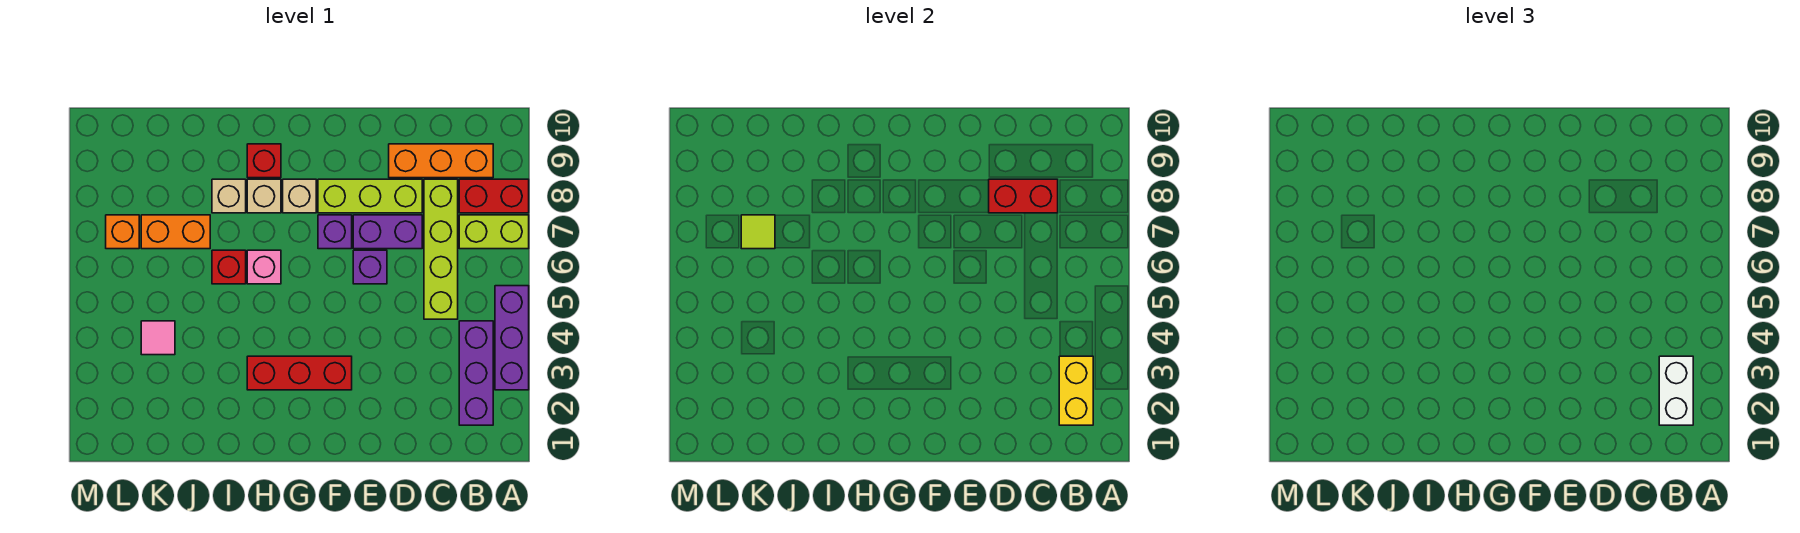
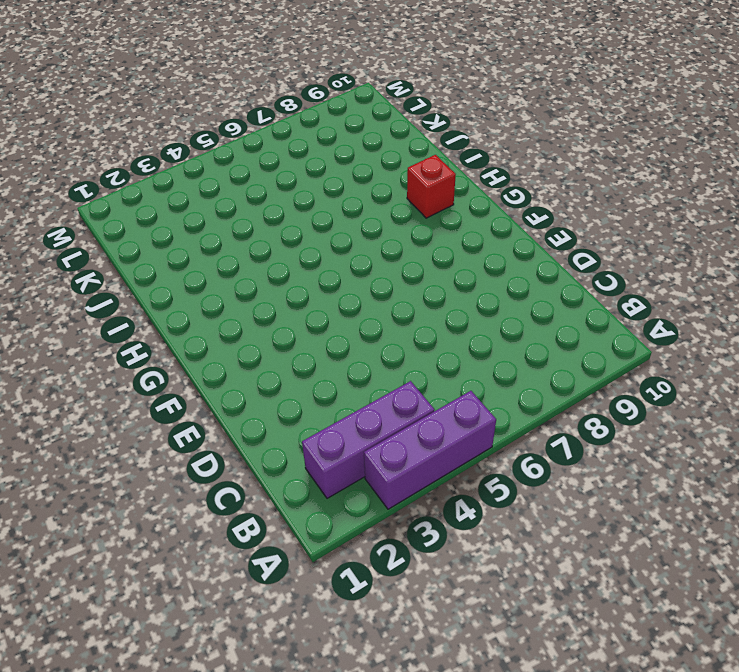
none -> lime 1x2 brick [459,215,529,249]
none -> red 1x2 brick [459,179,529,213]
none -> orange 1x3 brick [389,144,493,178]

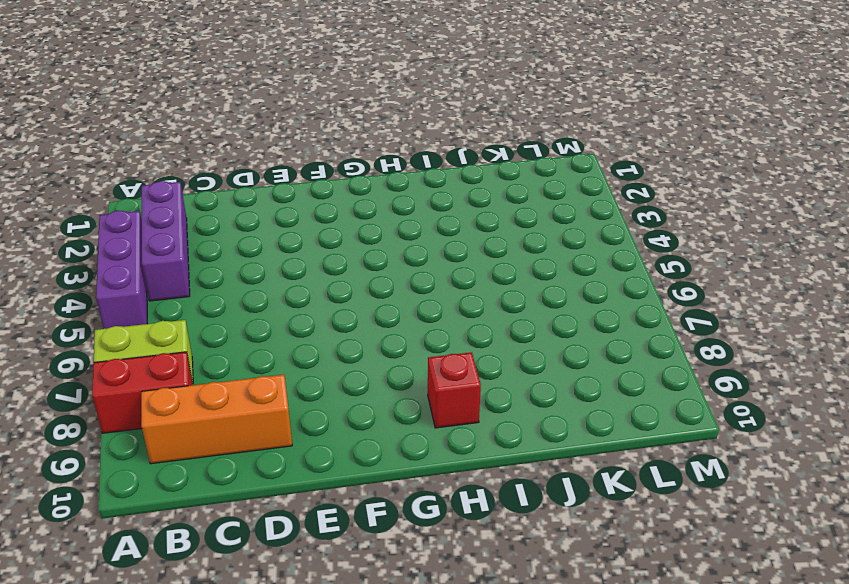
none -> lime 1x4 brick [424,179,458,319]
none -> purple 1x2 brick [353,215,422,249]
none -> lime 1x3 brick [318,179,422,213]

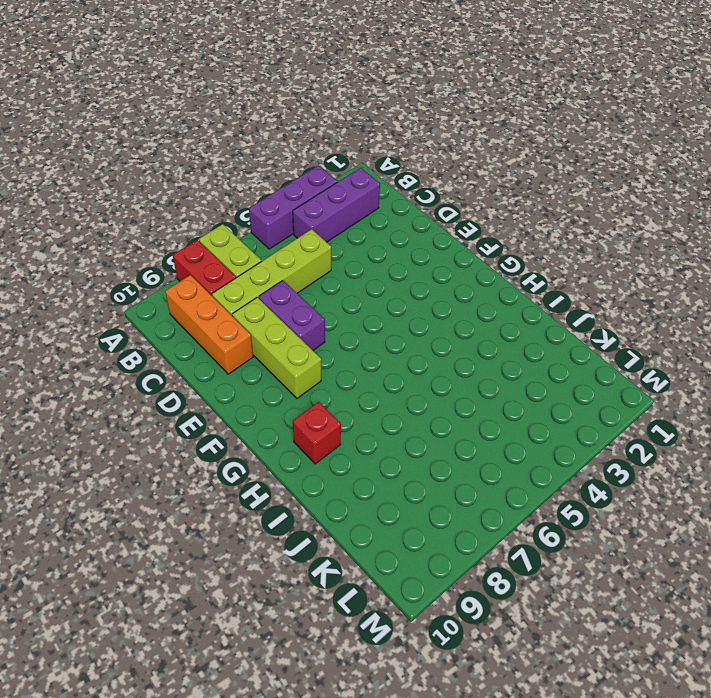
none -> purple 1x1 brick [353,250,387,284]
none -> red 1x3 brick [247,356,352,390]
none -> purple 1x1 brick [318,215,352,249]

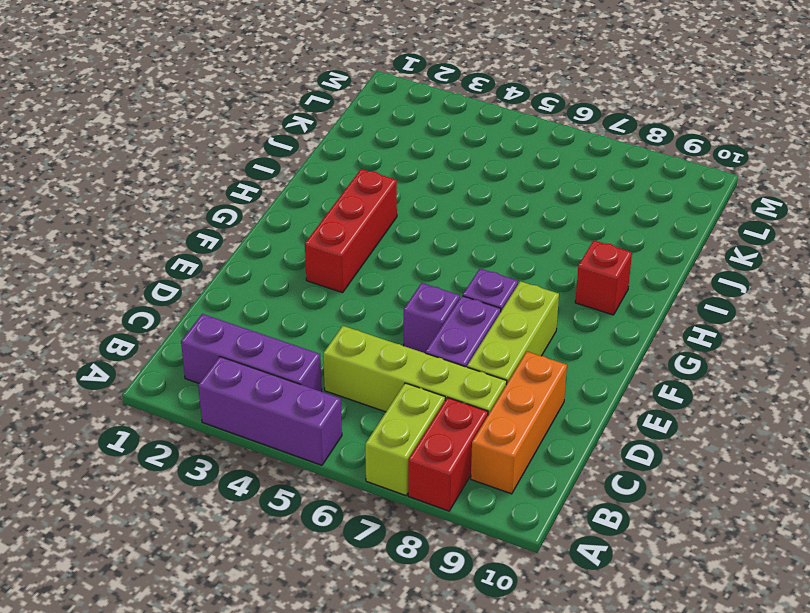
none -> tan 1x1 brick [283,179,316,213]
none -> pink 1x1 brick [247,250,281,284]
none -> tan 1x1 brick [247,179,281,213]

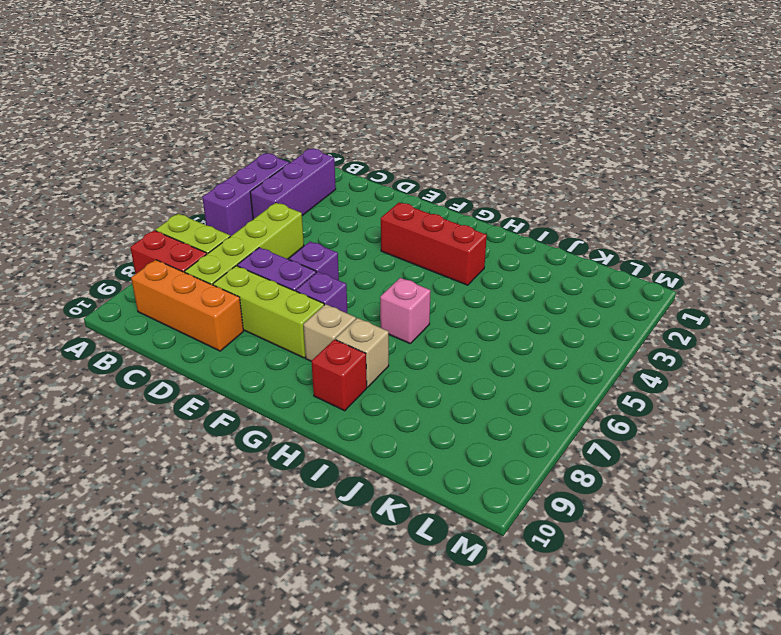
none -> red 1x1 brick [212,250,246,284]
none -> tan 1x1 brick [212,179,246,213]
none -> orange 1x2 brick [141,215,210,249]

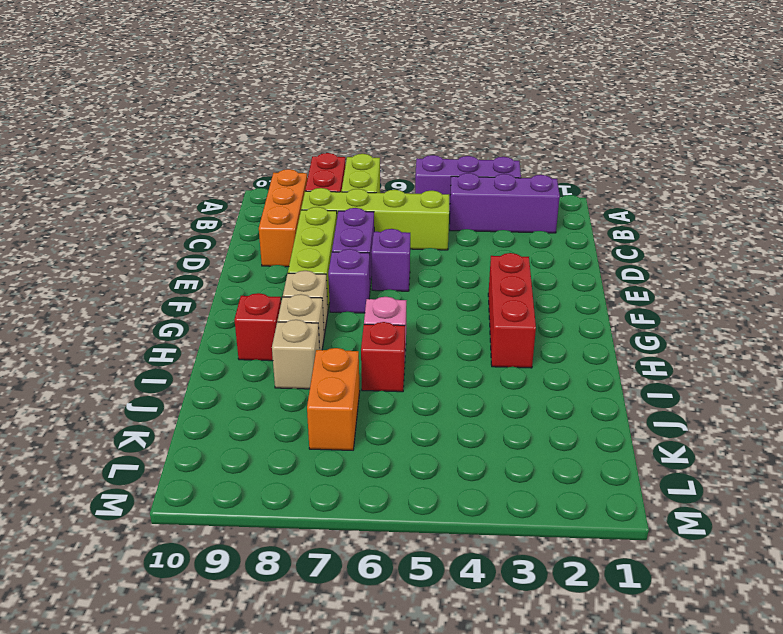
none -> pink 1x1 tile [141,321,175,355]
none -> orange 1x1 brick [106,215,139,249]
none -> yellow 1x2 brick [1059,356,1093,425]

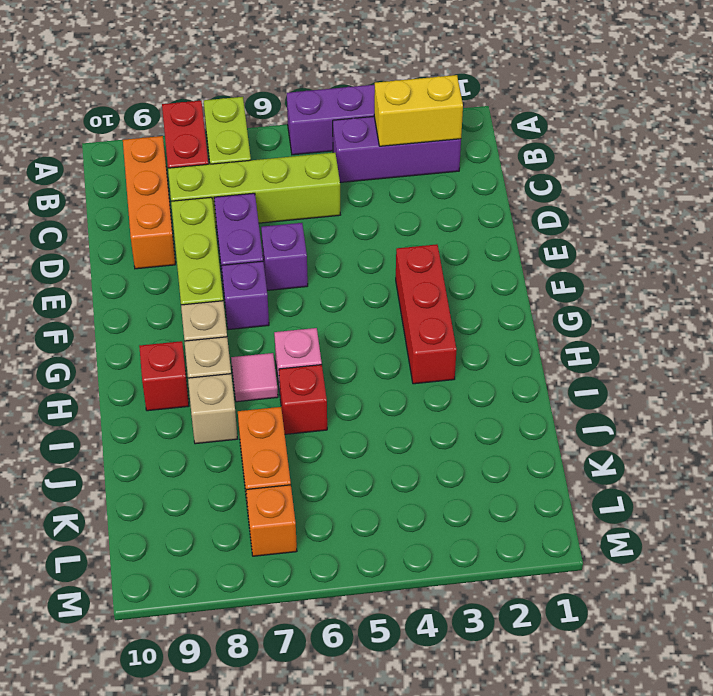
pink 1x1 tile [231,353,278,402] -> pink 1x1 tile moved to [141,321,175,355]
none -> red 1x2 brick [989,179,1058,213]
none -> lime 1x1 tile [741,215,775,249]
none -> white 1x2 brick [1659,356,1693,425]

